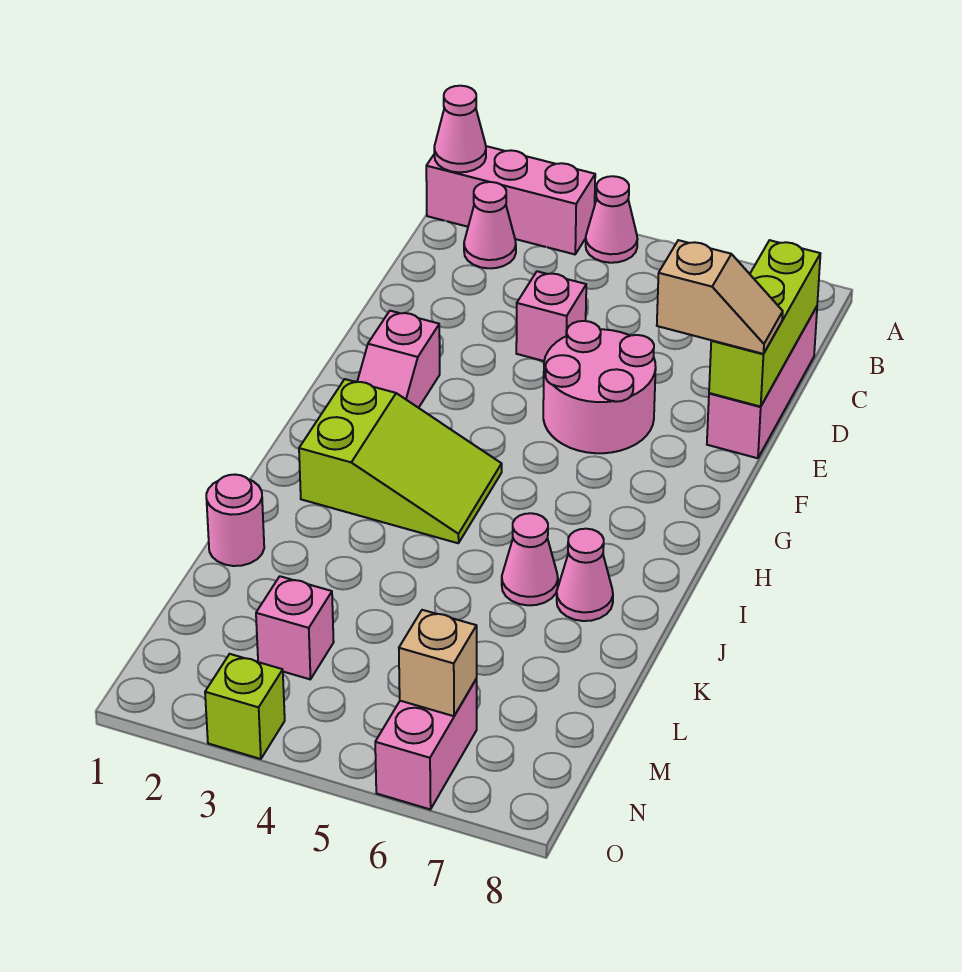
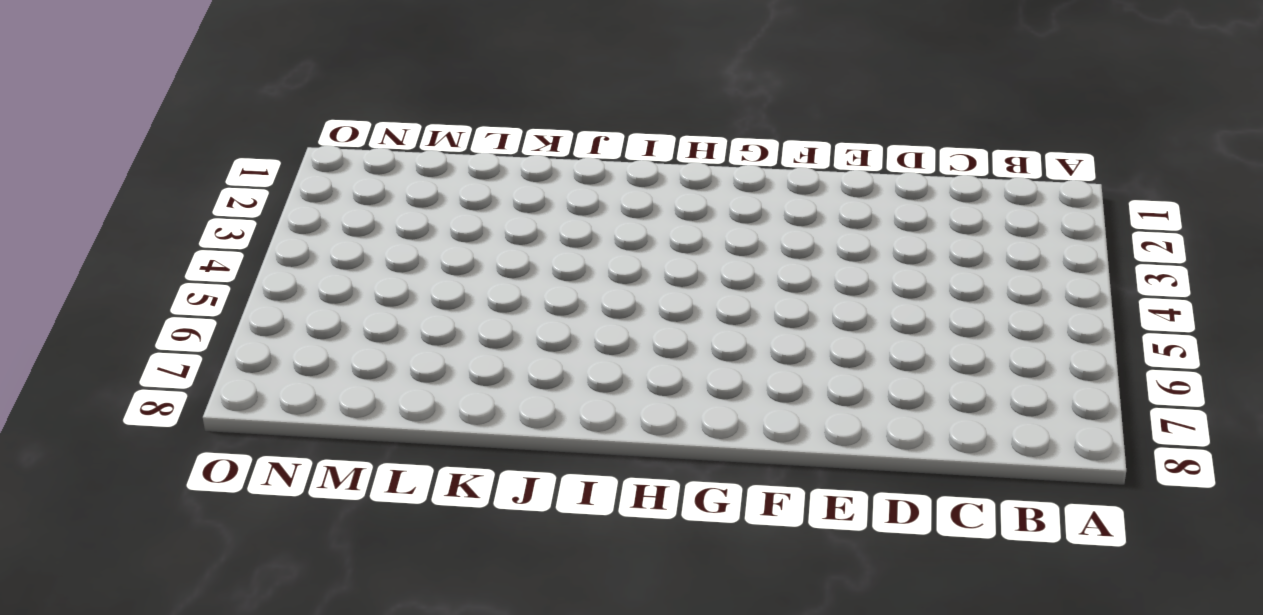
none -> pink 1x3 brick [426,146,595,254]
none -> pink 1x1 cone [586,176,637,263]
none -> pink 1x1 cone [464,182,516,268]

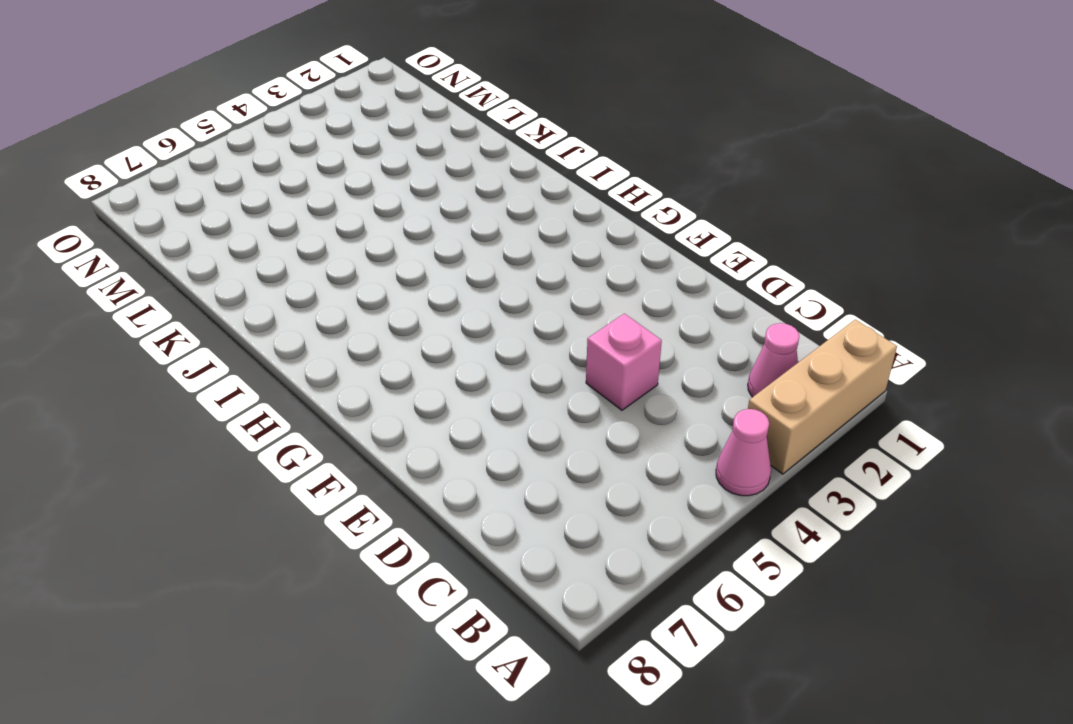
tan 1x3 brick [748,319,897,474] -> pink 1x3 brick [426,146,595,254]
none -> pink 1x3 brick [707,307,817,458]
none -> pink 2x2 round brick [543,321,656,453]
none -> pink 1x2 slope [357,311,440,408]

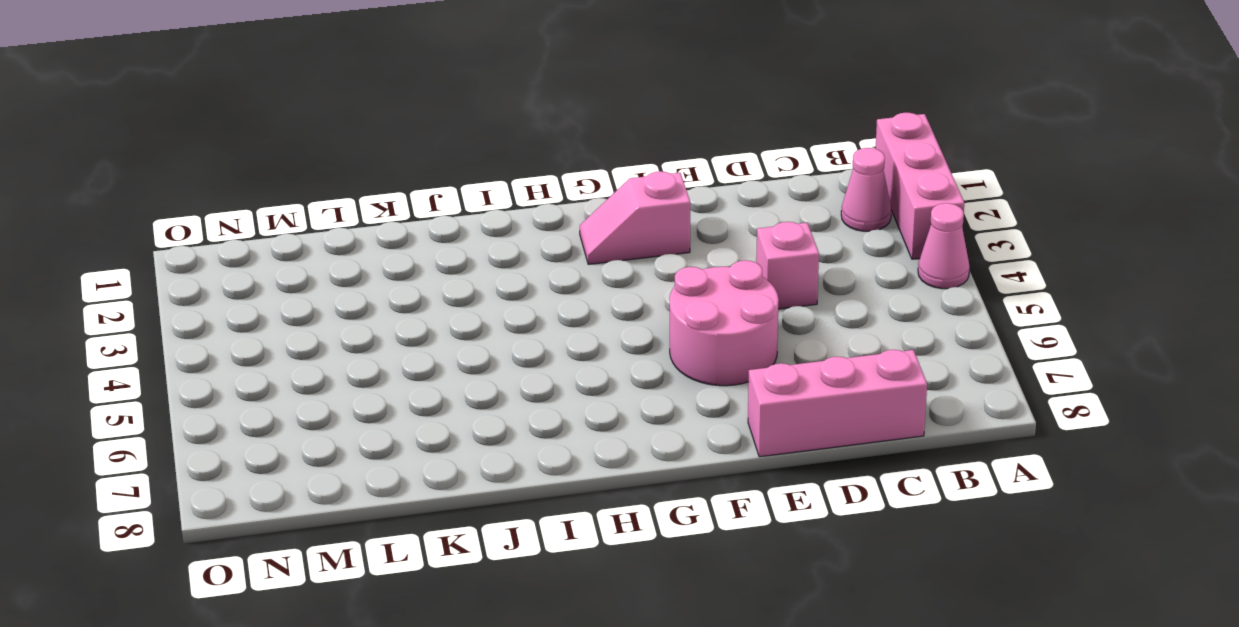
none -> lime 2x3 slope [299,379,502,543]
none -> pink 1x1 cone [502,513,558,605]
none -> pink 1x1 cone [557,529,613,621]

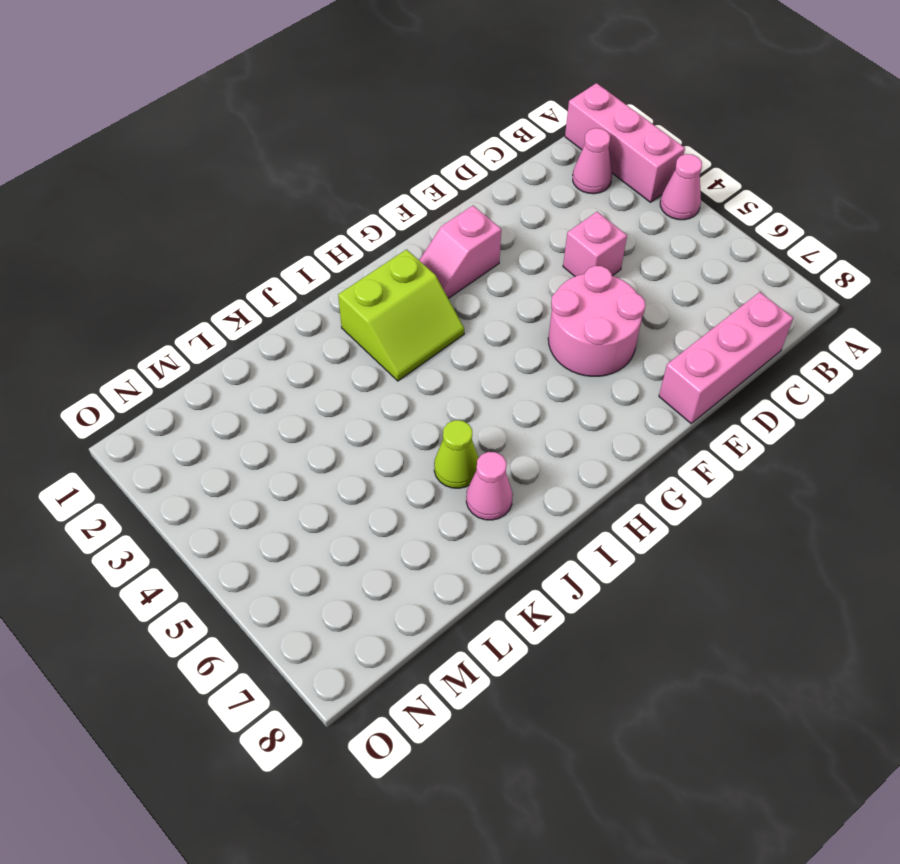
lime 2x2 slope [338,250,464,381] -> lime 2x3 slope [299,379,502,543]
lime 1x1 cone [434,420,478,488] -> pink 1x1 cone [502,513,558,605]
none -> pink 1x1 round brick [206,475,264,566]
none -> pink 1x1 brick [256,576,334,679]
none -> pink 1x2 brick [375,679,477,809]

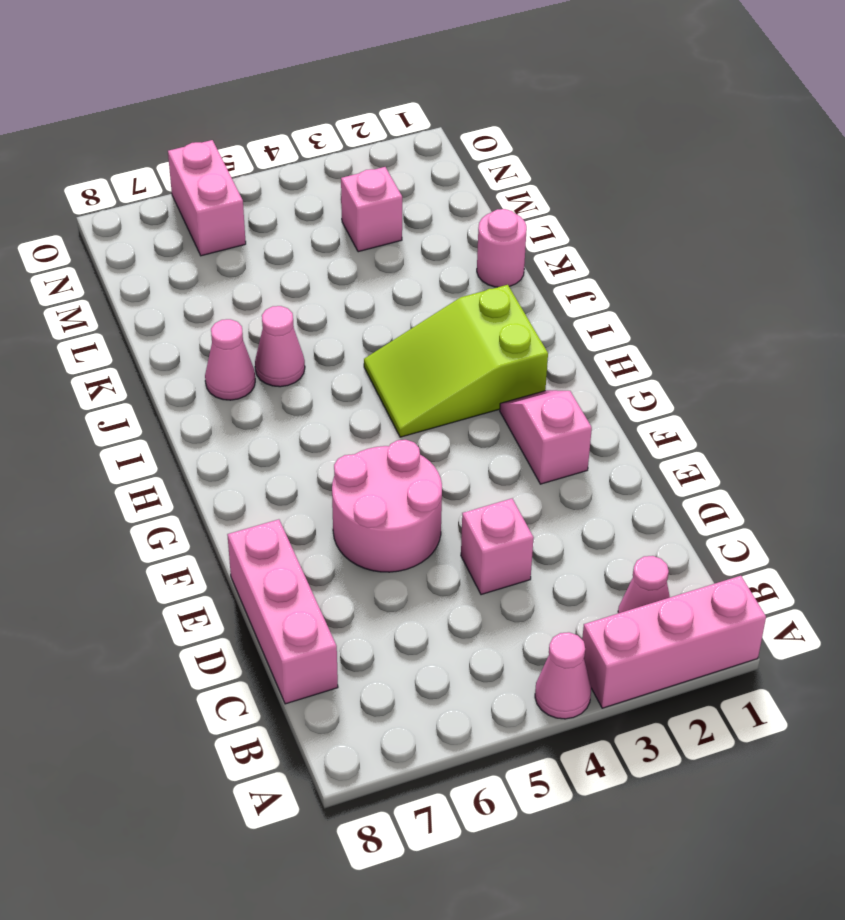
none -> lime 1x1 brick [205,654,285,759]
none -> pink 1x1 cone [434,86,486,172]
none -> lime 1x3 brick [709,240,820,407]

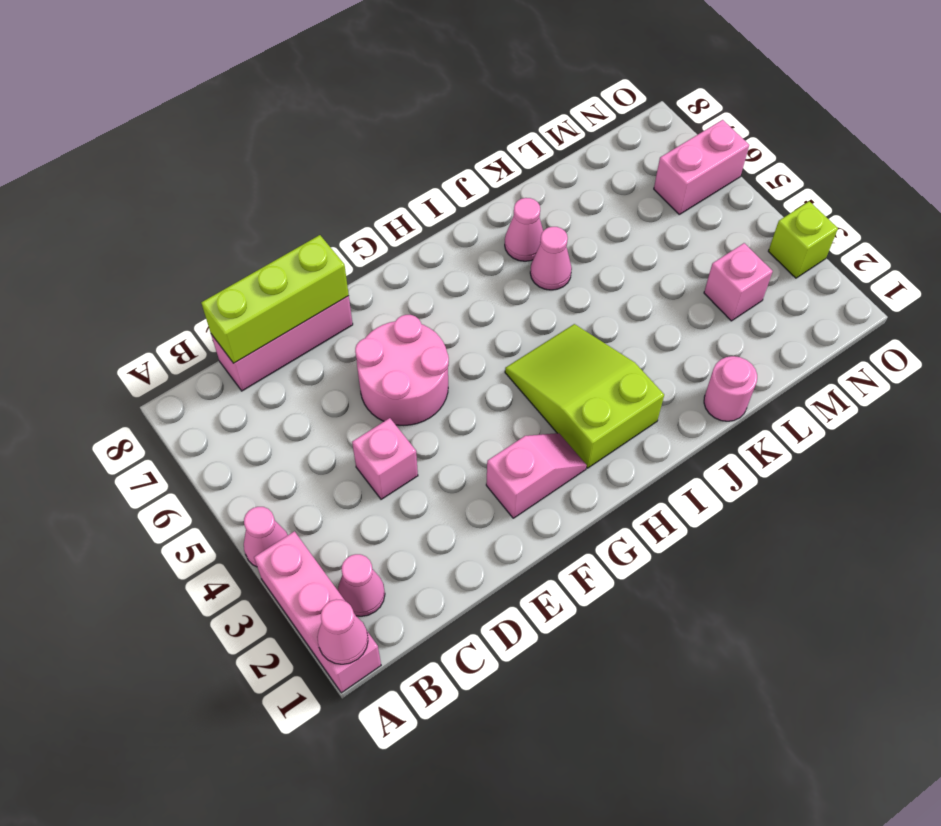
none -> tan 1x1 brick [399,610,477,716]
none -> tan 1x2 slope [657,240,783,354]

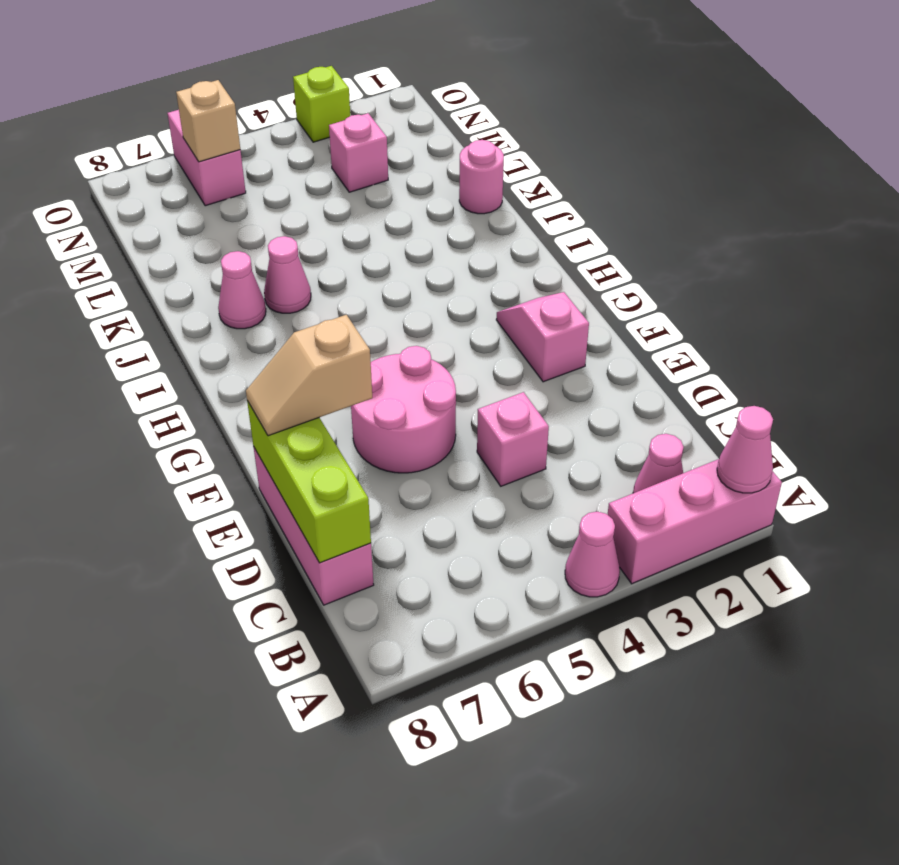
none -> lime 2x3 slope [299,379,502,543]

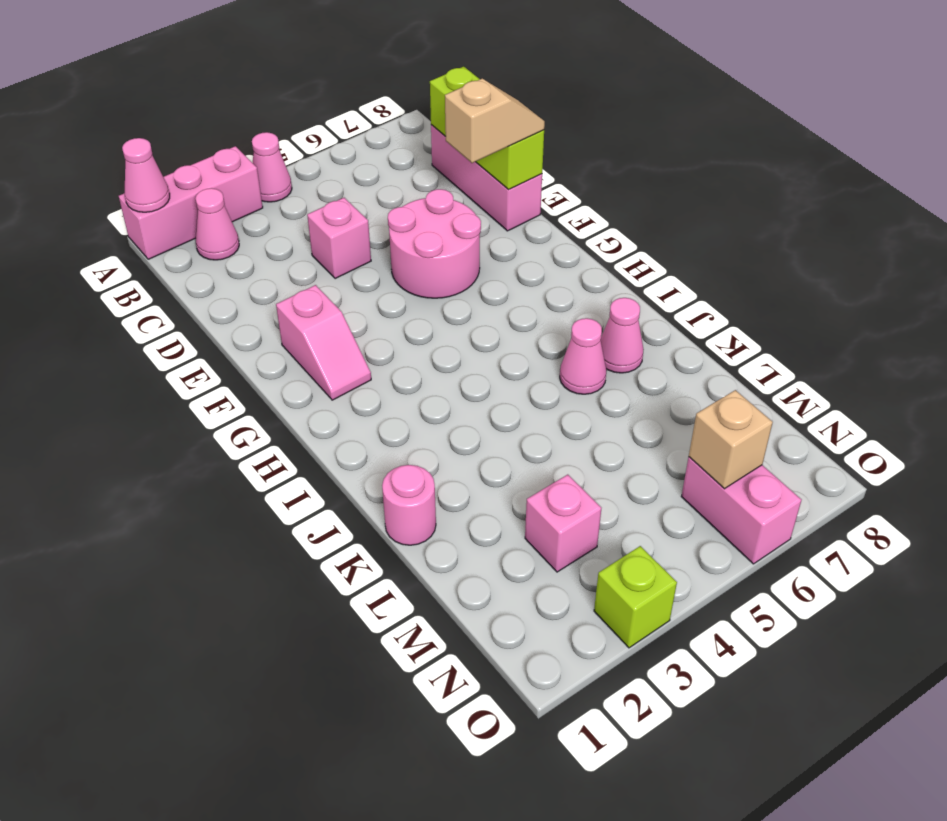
none -> lime 2x3 slope [299,379,502,543]

